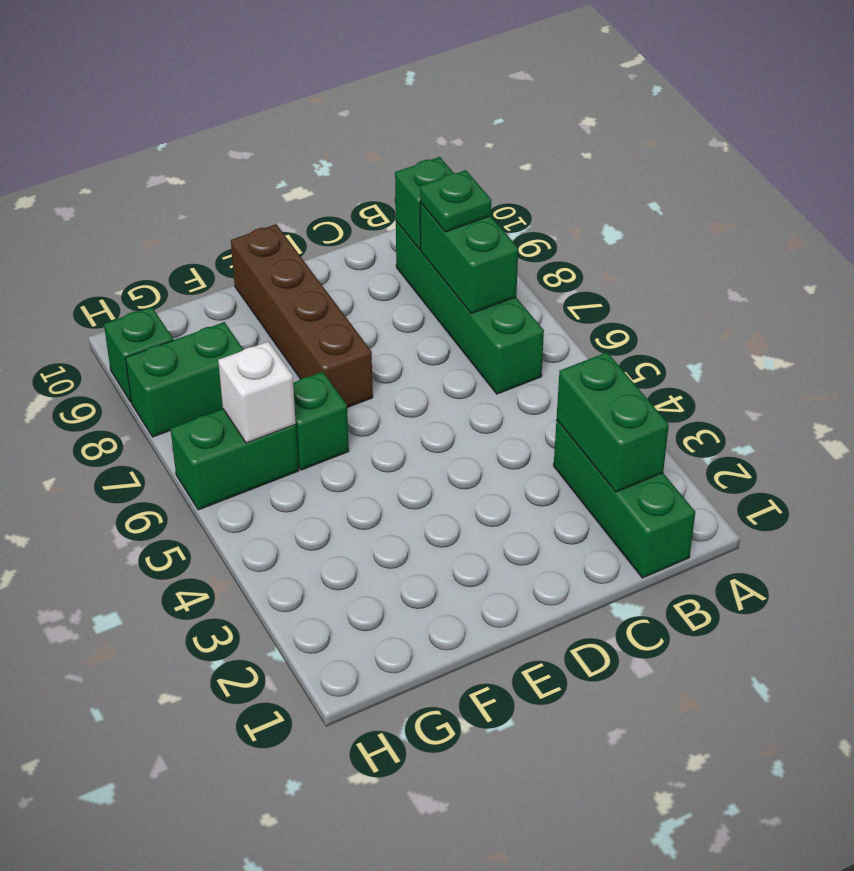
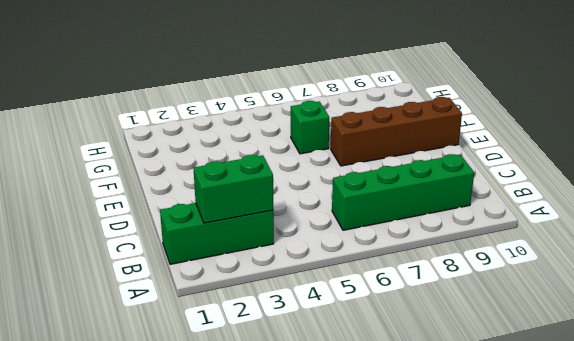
none -> green 1x2 brick [171,409,299,510]
none -> green 1x2 brick [125,322,244,437]
none -> green 1x1 brick [104,307,173,402]

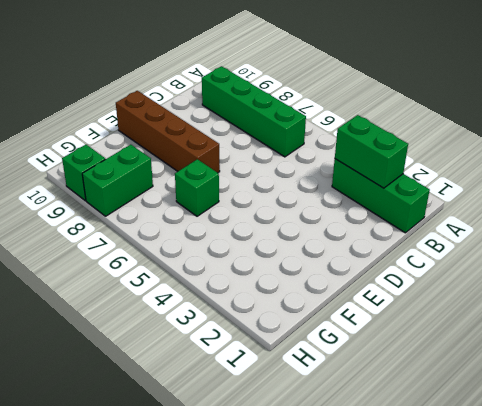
none -> green 1x2 brick [171,409,299,510]
none -> green 1x2 brick [420,203,518,314]
none -> green 1x1 brick [395,157,453,250]

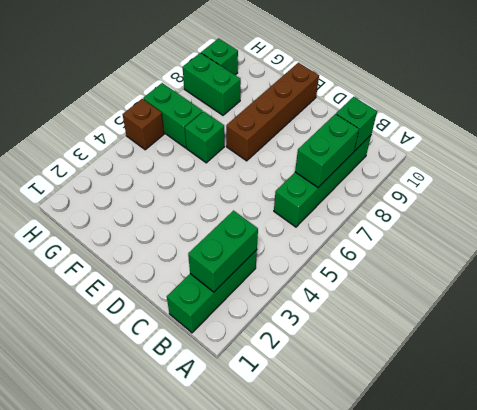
brown 1x1 brick [123,99,164,150] -> none
none -> white 1x1 brick [218,342,296,443]
none -> green 1x1 plate [420,170,491,232]

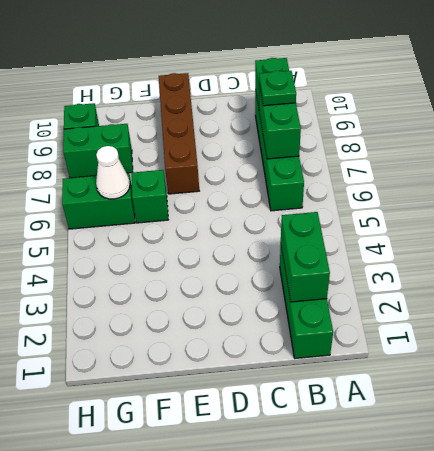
white 1x1 cone [96,146,130,199] -> white 1x1 brick [218,342,296,443]

